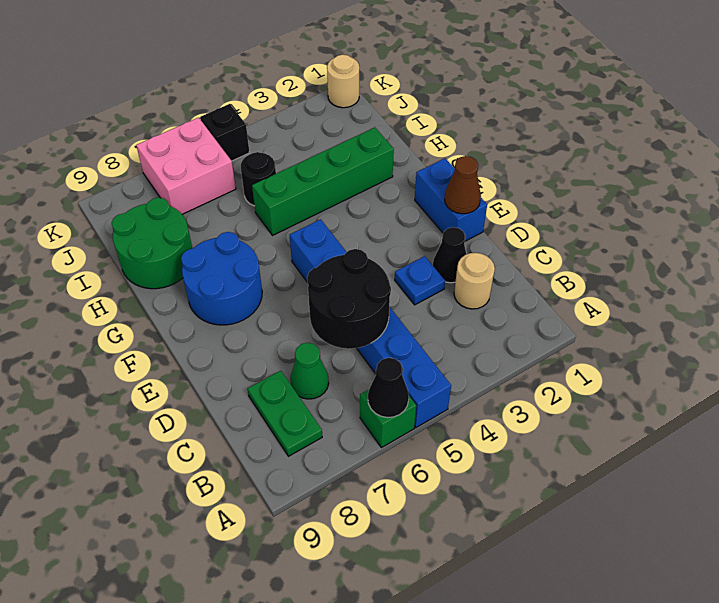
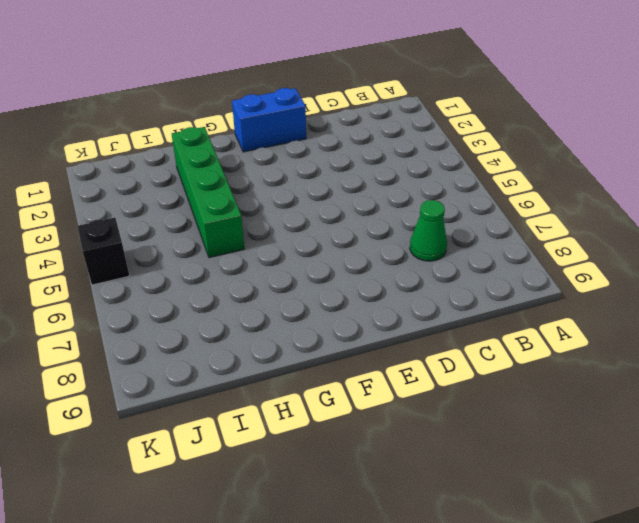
none -> blue 1x6 brick [290,219,451,427]
none -> green 1x1 brick [360,390,416,448]
none -> green 1x2 plate [247,371,322,456]

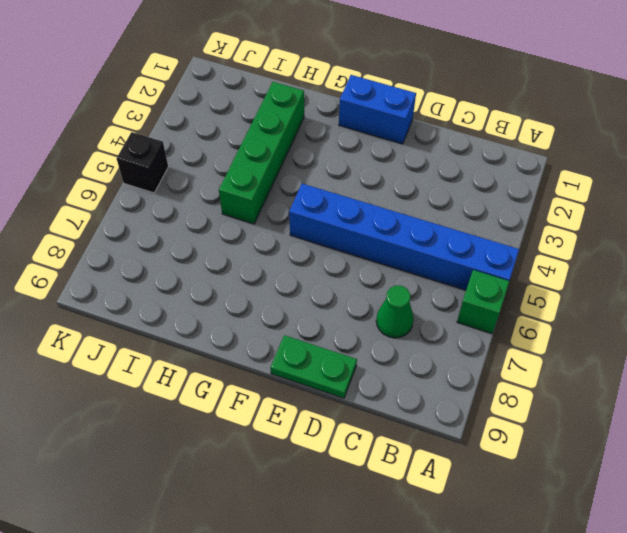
green 1x2 plate [270,335,357,398] -> green 1x2 plate moved to [247,371,322,456]
none -> tan 1x1 round brick [454,253,495,309]
none -> black 1x1 cone [433,227,466,283]
none -> blue 1x1 plate [395,256,445,305]

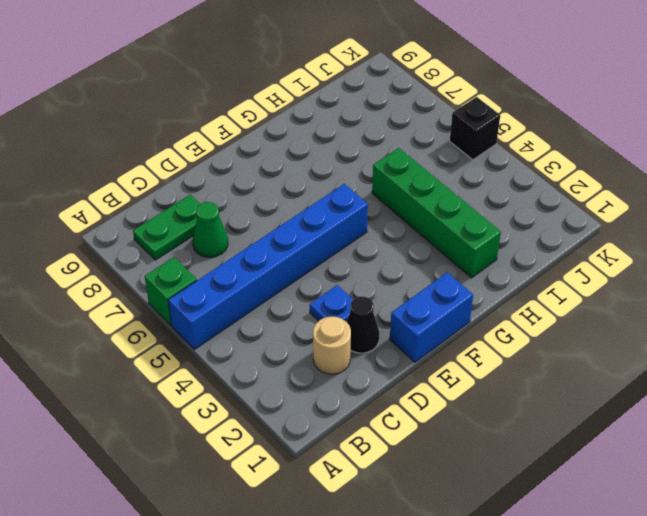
none -> blue 2x2 round brick [181,232,262,325]
none -> green 2x2 round brick [112,198,192,289]
none -> black 1x1 round brick [241,152,276,206]

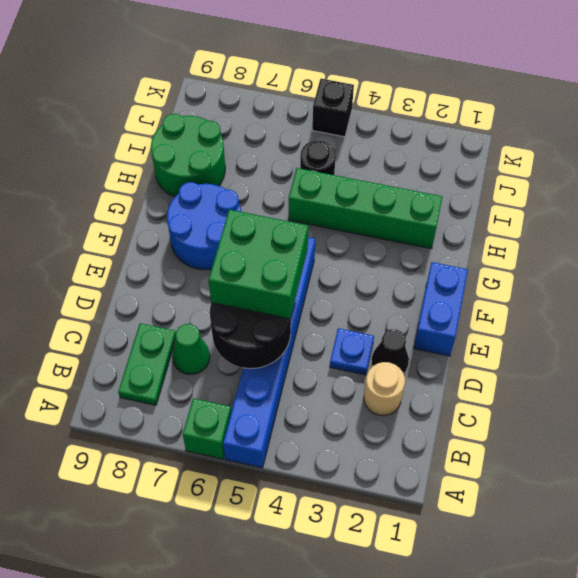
green 2x2 brick [209,210,308,319] -> none
none -> pink 2x2 brick [136,118,236,214]
none -> tan 1x1 round brick [327,55,359,108]
none -> black 1x1 cone [368,358,409,418]

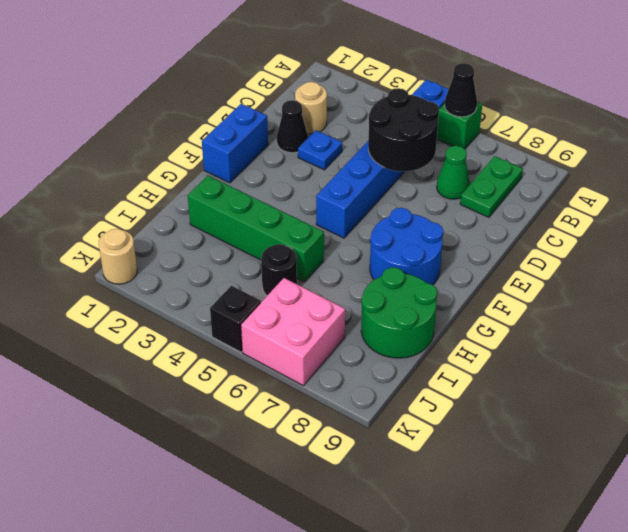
none -> brown 1x1 cone [445,156,481,214]

